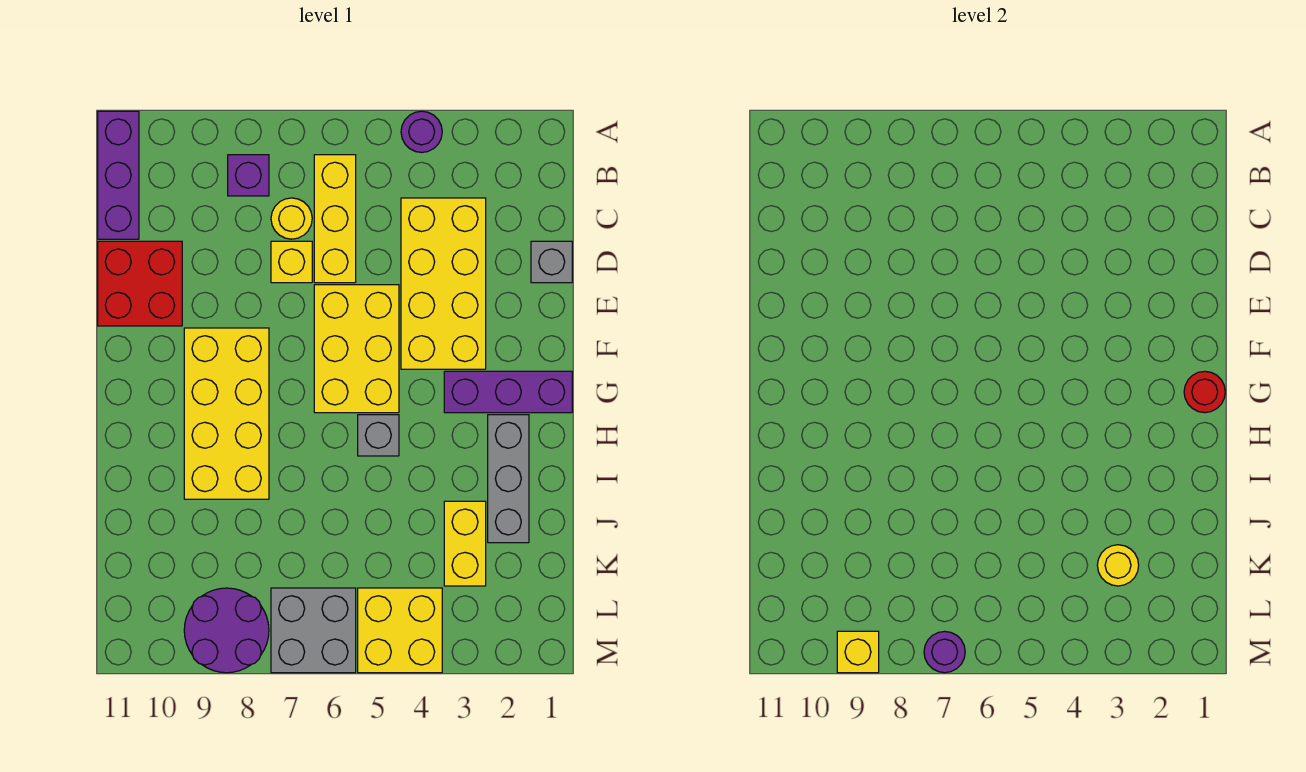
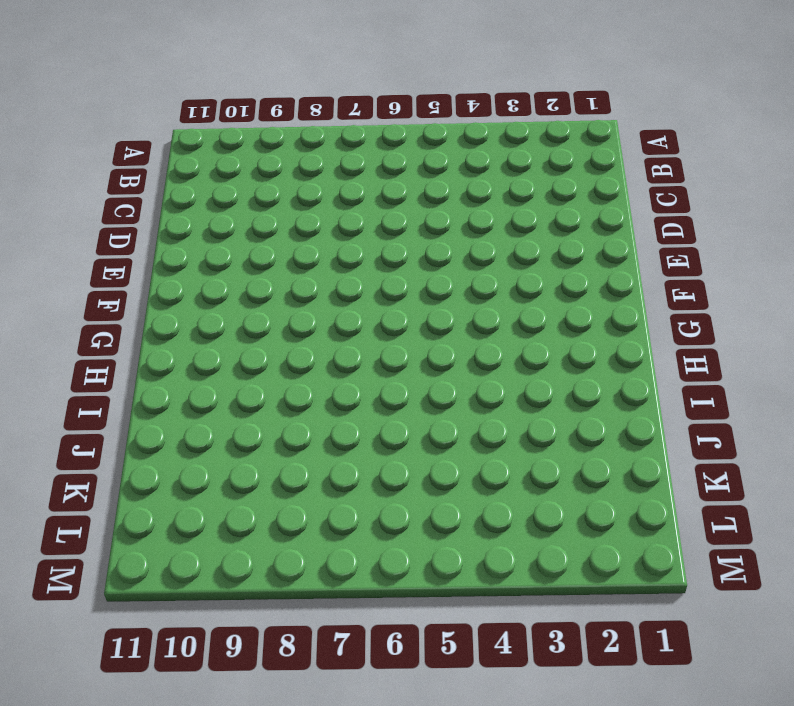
none -> purple 1x1 round brick [401,111,442,153]
none -> purple 1x3 brick [98,111,139,239]
none -> yellow 1x3 brick [314,155,356,283]

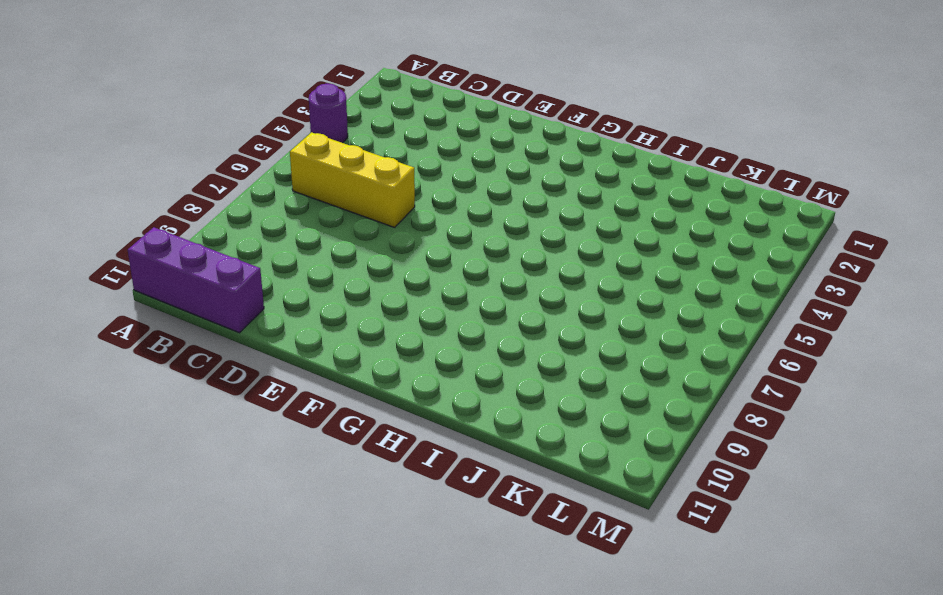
none -> purple 1x1 brick [228,155,269,196]
none -> yellow 2x4 brick [401,198,486,369]
none -> yellow 1x1 round brick [271,198,312,239]

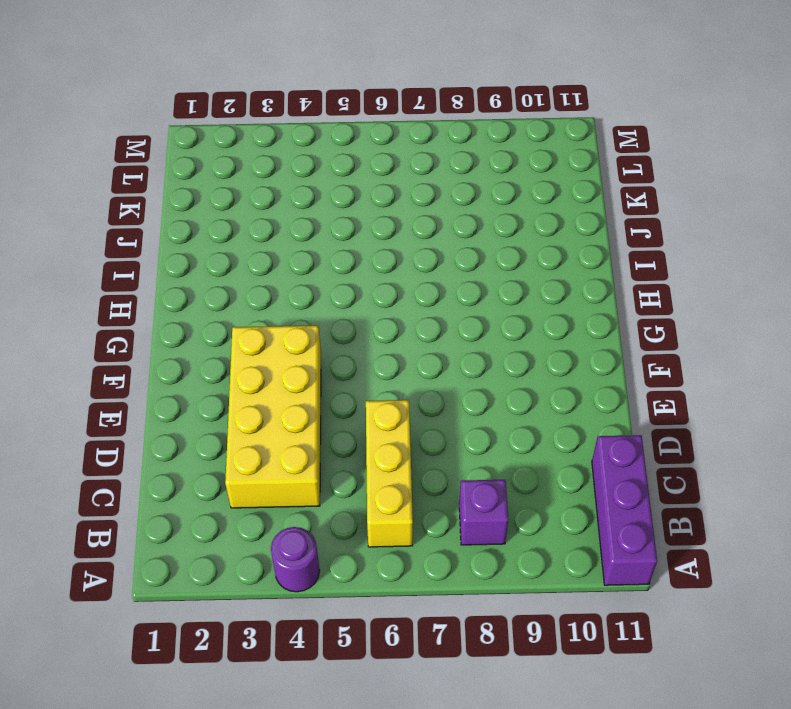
none -> yellow 1x1 round brick [271,198,312,239]
none -> grey 1x1 brick [531,241,572,283]
none -> yellow 1x1 brick [271,241,312,283]

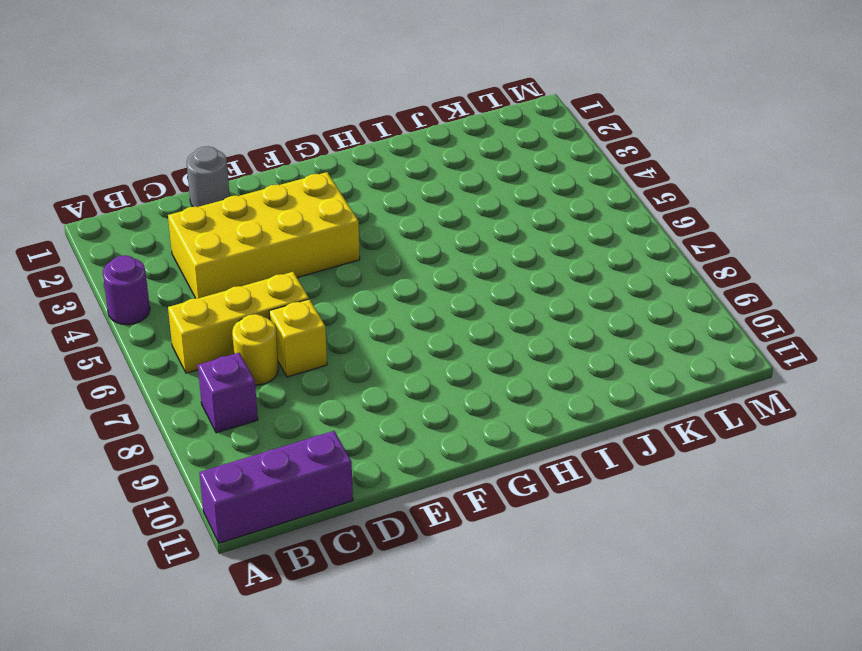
grey 1x1 round brick [187,146,230,207] -> grey 1x1 brick [531,241,572,283]
none -> red 2x2 brick [98,241,182,326]
none -> yellow 2x3 brick [314,285,399,413]
none -> yellow 2x4 brick [184,328,269,499]

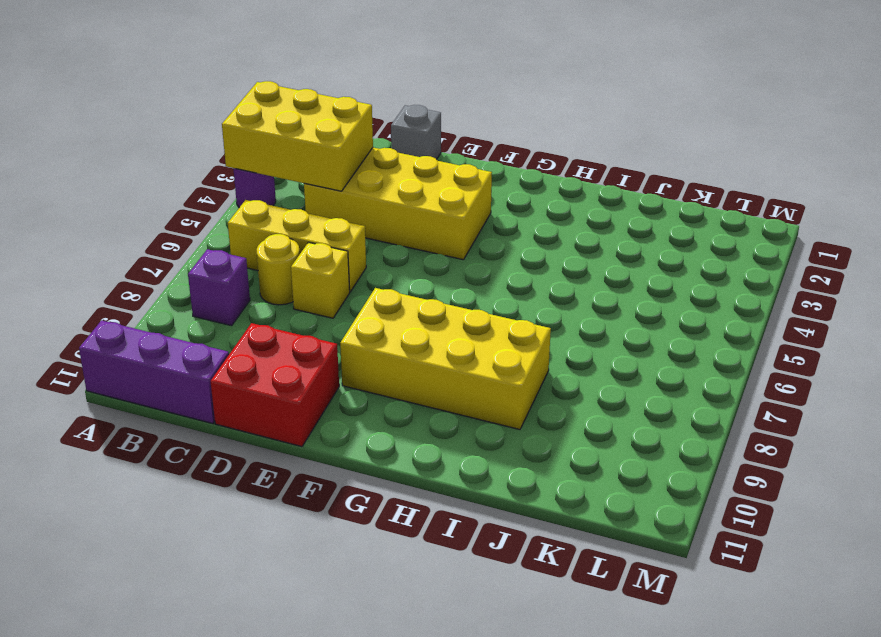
yellow 2x3 brick [222,81,373,191] -> yellow 2x3 brick moved to [314,285,399,413]
none -> purple 1x3 brick [444,371,572,413]
none -> grey 1x3 brick [488,415,529,543]
none -> grey 1x1 brick [358,415,399,456]

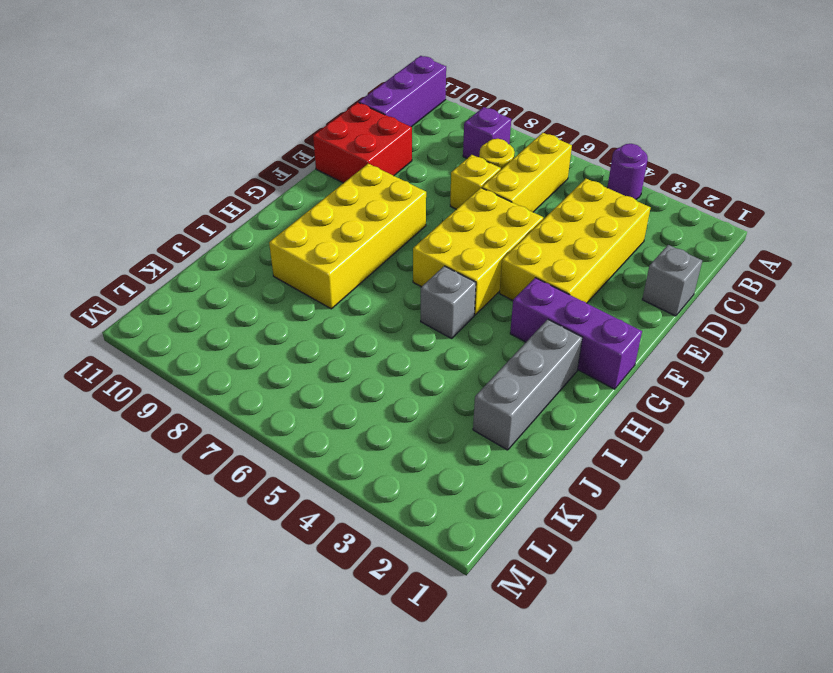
none -> yellow 1x2 brick [444,501,486,586]
none -> yellow 2x2 brick [358,588,442,673]
none -> grey 2x2 brick [271,588,356,673]

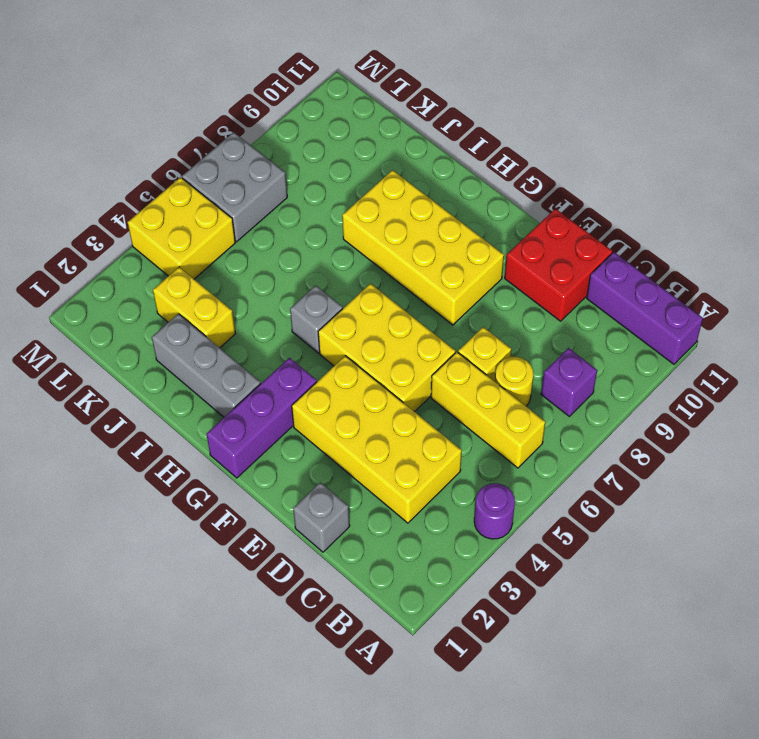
none -> purple 2x2 round brick [184,588,269,673]
none -> red 1x1 round brick [1184,371,1225,413]
none -> yellow 1x1 round brick [1097,545,1139,586]

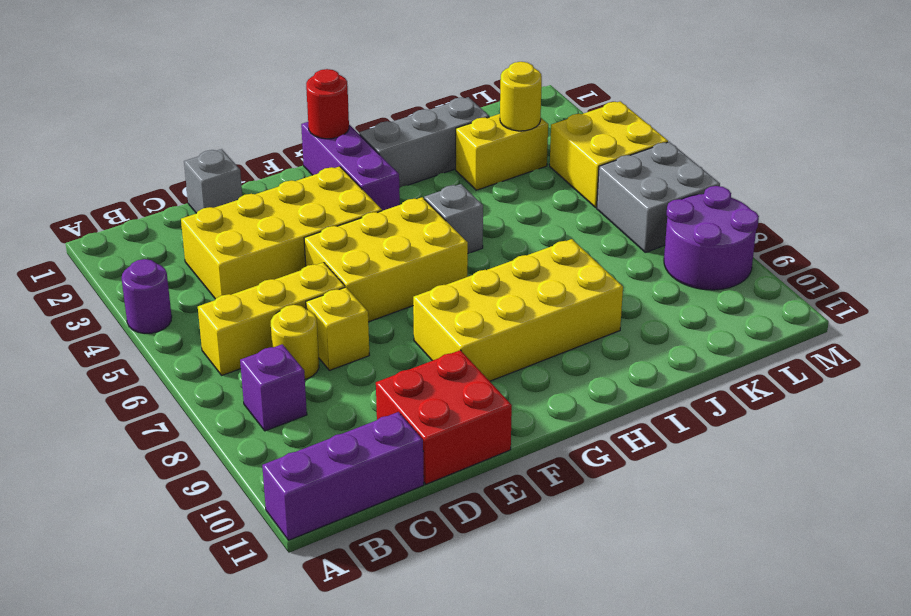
none -> purple 1x1 round brick [924,631,965,673]
none -> yellow 1x1 brick [837,631,879,673]

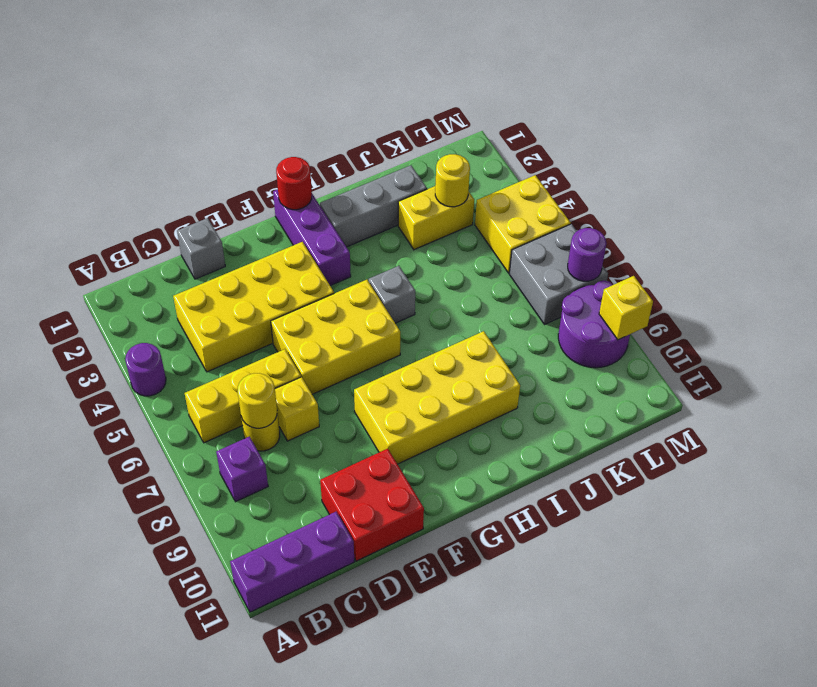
yellow 1x1 round brick [238,373,277,428] -> none

